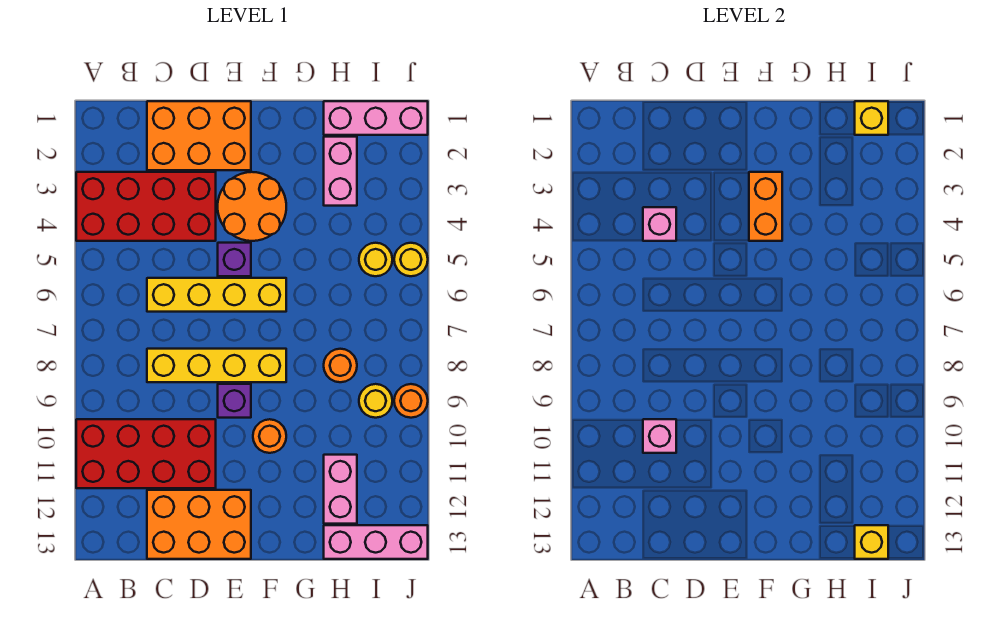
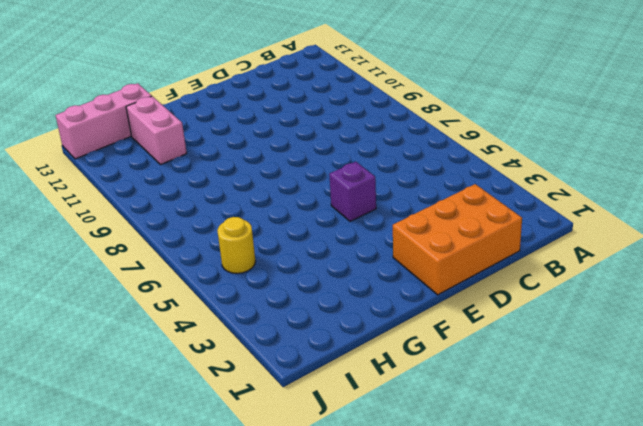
none -> red 2x4 brick [76,172,216,241]
none -> red 2x4 brick [76,419,216,488]
none -> yellow 1x4 brick [147,278,286,312]

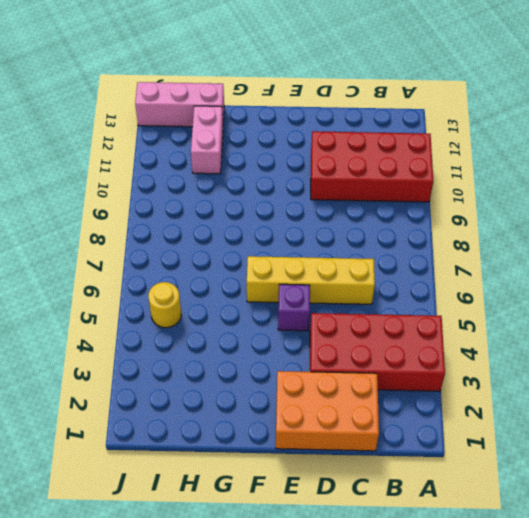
none -> yellow 1x4 brick [147,349,286,382]
none -> orange 2x3 brick [147,490,251,559]
none -> orange 2x2 round brick [218,172,286,241]

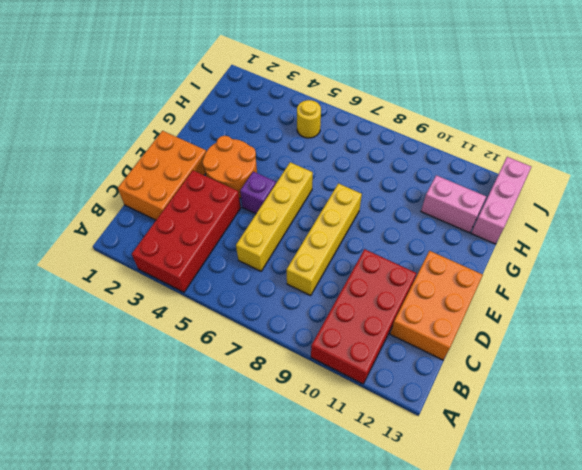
none -> purple 1x1 brick [218,384,251,418]
none -> orange 1x1 round brick [253,419,286,453]
none -> pink 1x3 brick [324,101,428,135]

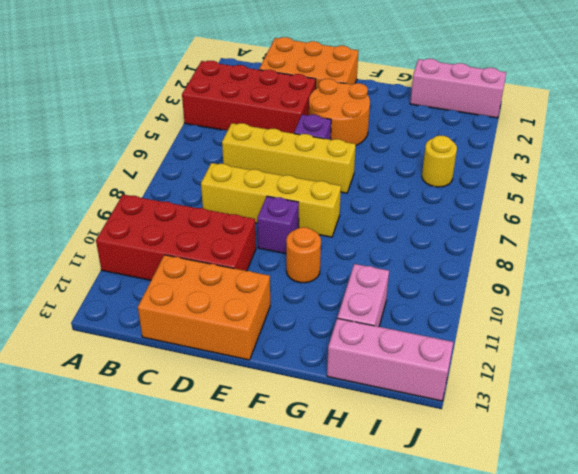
none -> pink 1x2 brick [324,137,357,206]
none -> orange 1x1 round brick [324,349,357,382]
none -> yellow 1x1 round brick [359,384,392,418]

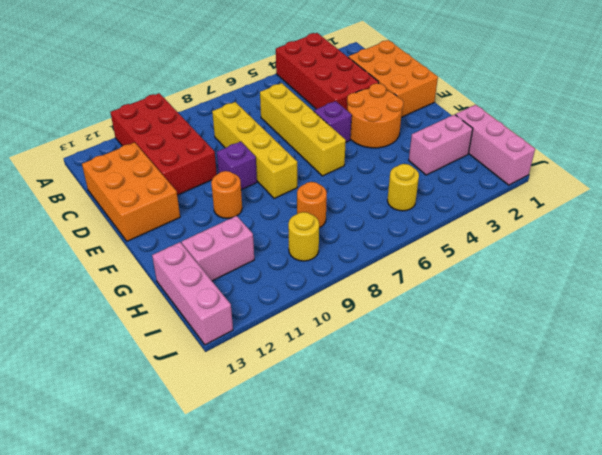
none -> yellow 1x1 round brick [394,243,428,276]
none -> orange 1x1 round brick [394,384,428,418]
none -> pink 1x1 brick [643,207,676,241]

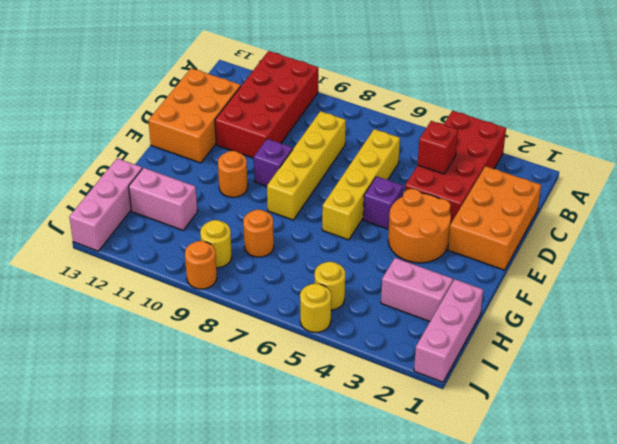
red 1x1 brick [418,121,458,174] -> pink 1x1 brick [643,207,676,241]
none -> pink 1x1 brick [643,419,676,453]
none -> orange 1x2 brick [749,172,782,241]
none -> yellow 1x1 brick [855,101,888,135]

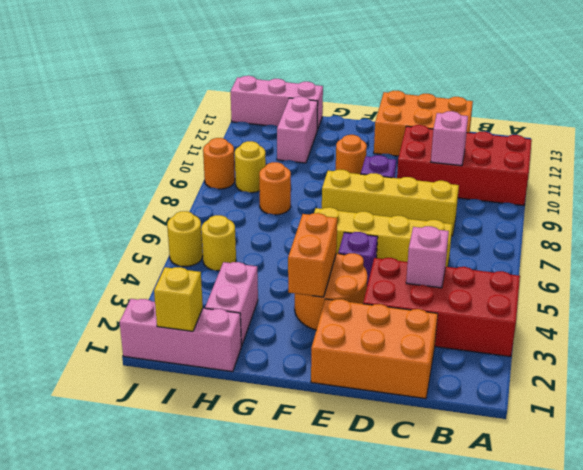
none -> yellow 1x1 brick [855,525,888,559]

